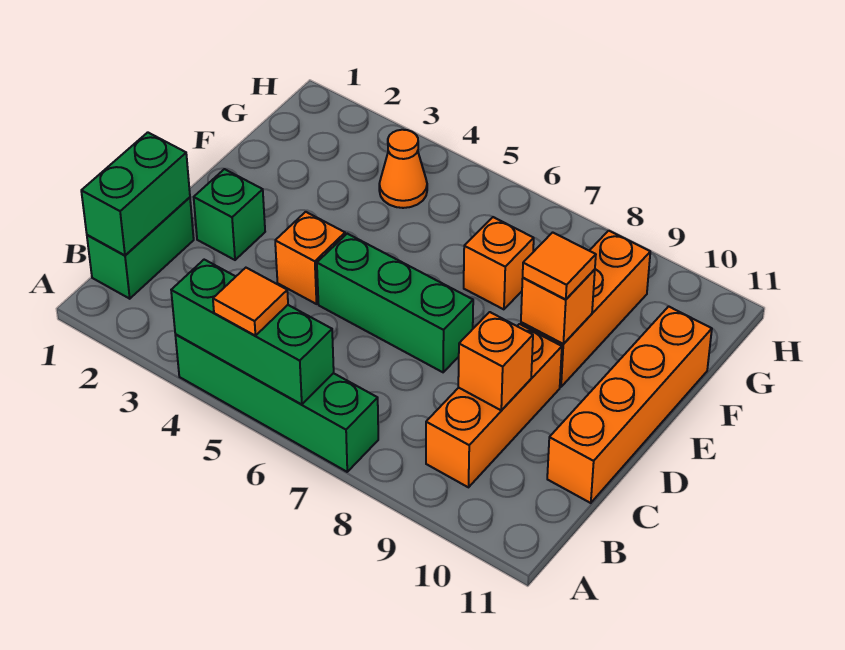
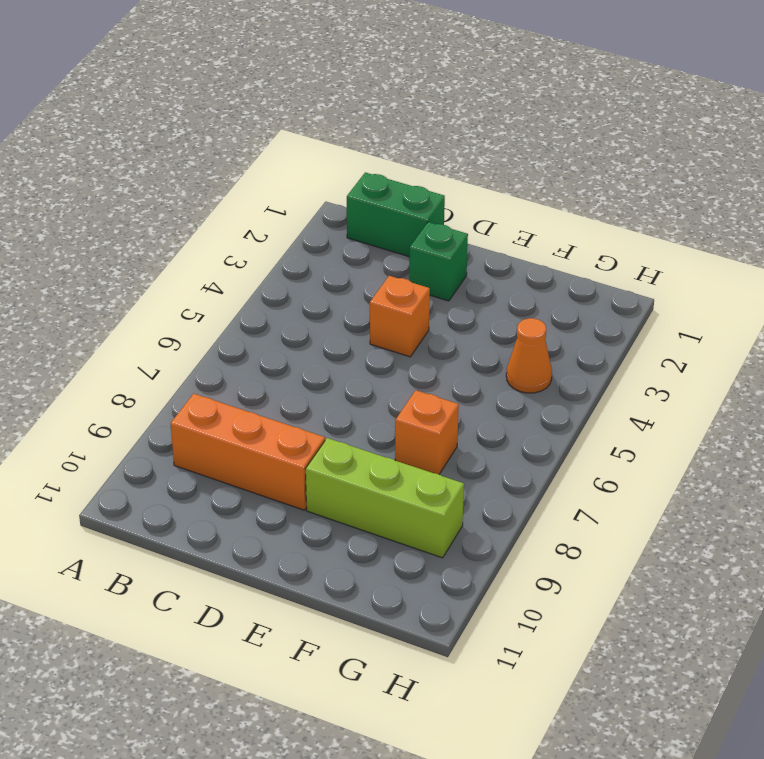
lime 1x3 brick [306,438,464,558] -> orange 1x3 brick [521,231,650,387]
none -> green 1x4 brick [175,335,378,472]
none -> orange 1x4 brick [547,306,712,503]
none -> green 1x3 brick [317,234,473,372]

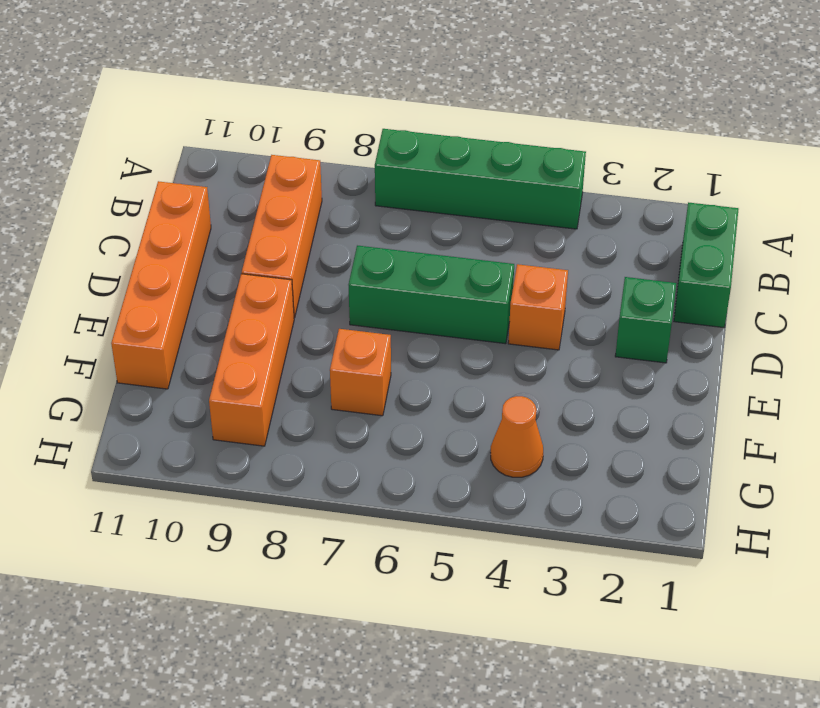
none -> green 1x3 brick [171,260,334,404]
none -> green 1x2 brick [81,132,190,255]
none -> orange 1x1 brick [458,312,533,410]

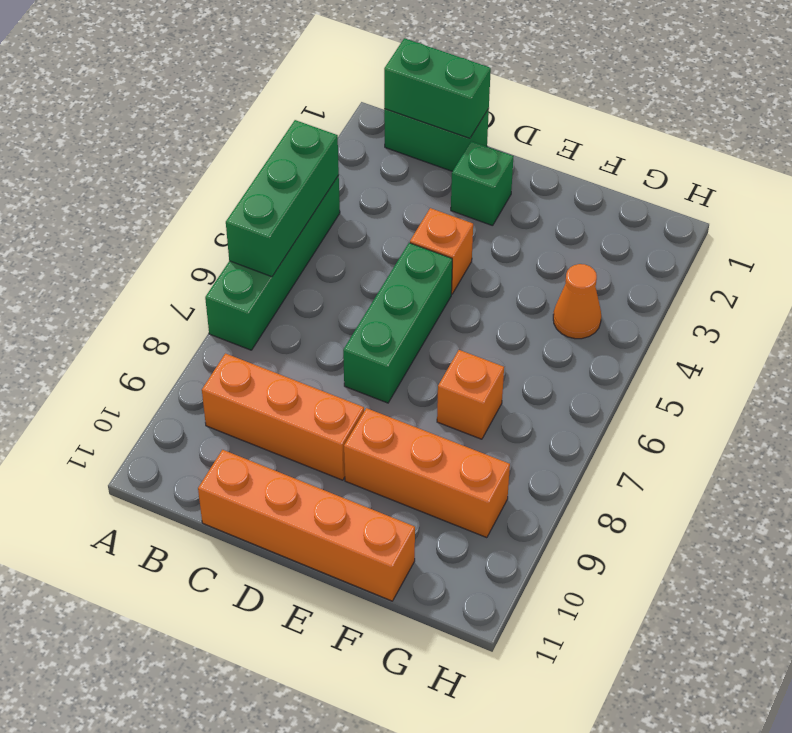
none -> orange 1x1 brick [458,312,533,410]
none -> orange 1x1 brick [521,269,595,344]
none -> orange 1x1 tile [213,268,288,336]

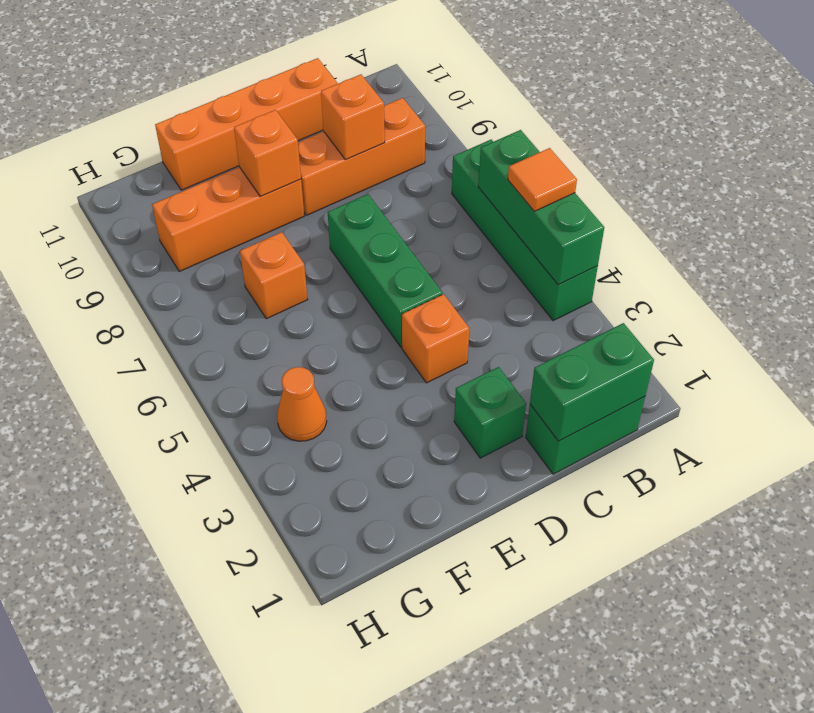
none -> orange 1x1 tile [523,232,596,300]

